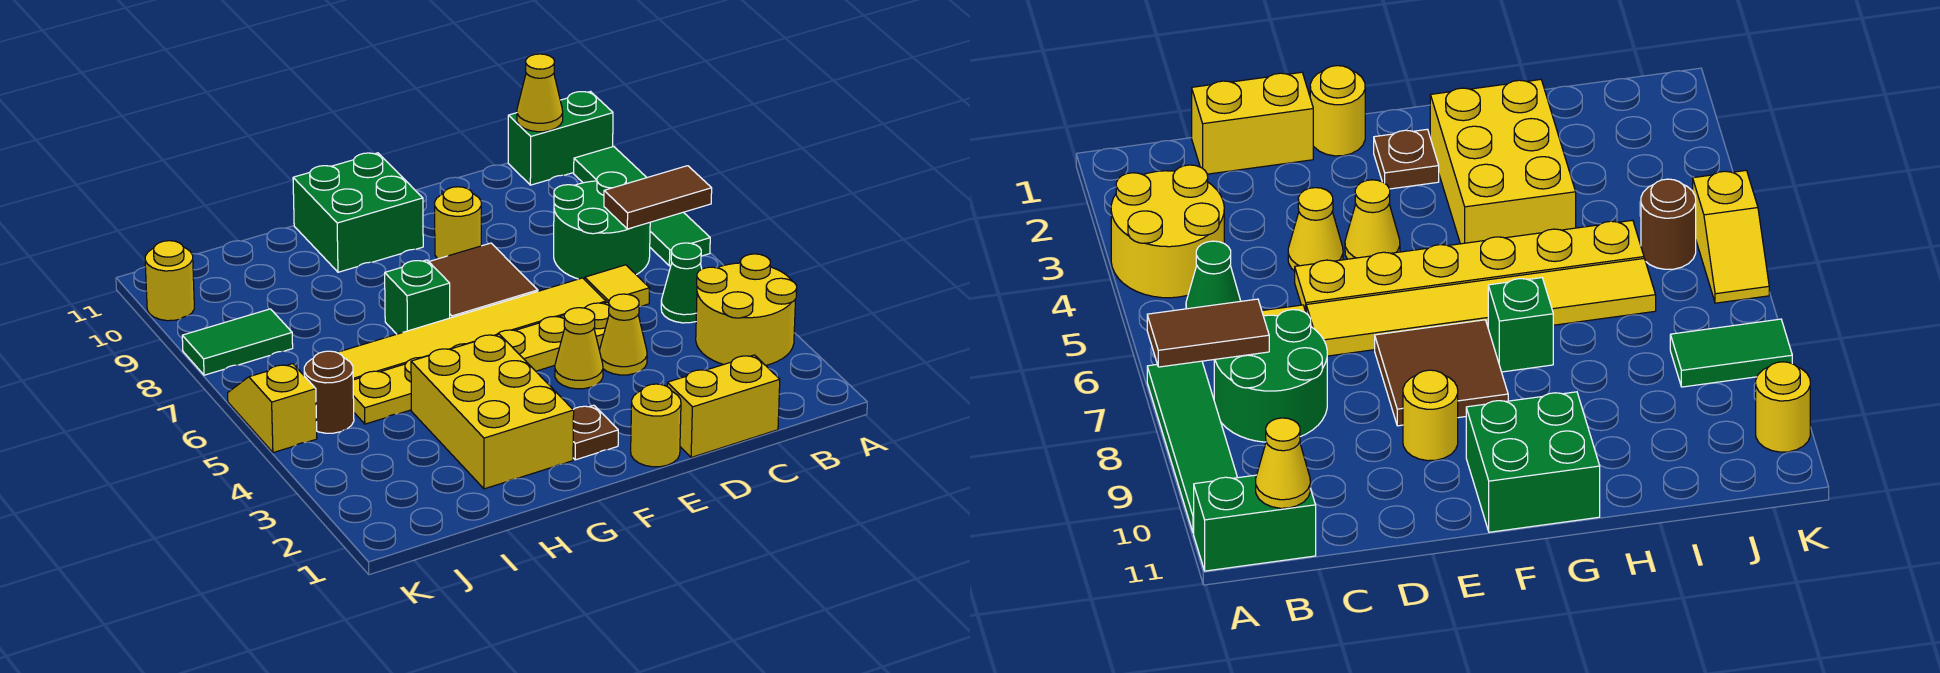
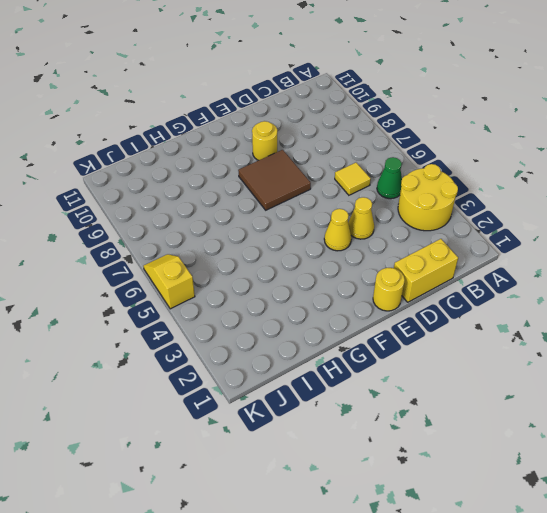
none -> green 1x4 tile [574,147,710,266]
none -> green 1x2 brick [508,92,613,185]
none -> green 2x2 round brick [554,172,650,280]

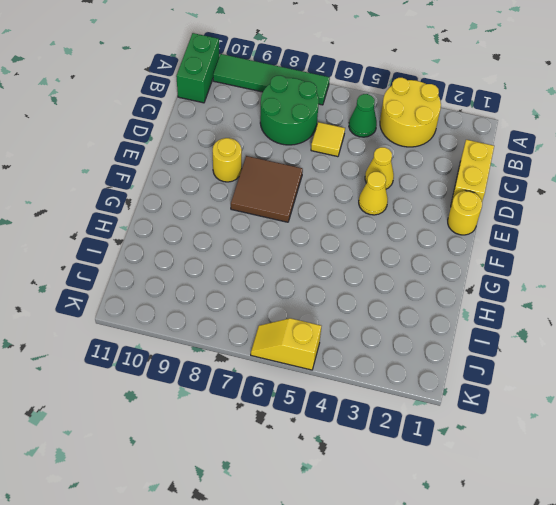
none -> yellow 1x6 plate [353,302,609,424]
none -> yellow 1x6 tile [337,278,606,380]
none -> brown 1x1 plate [573,405,618,460]

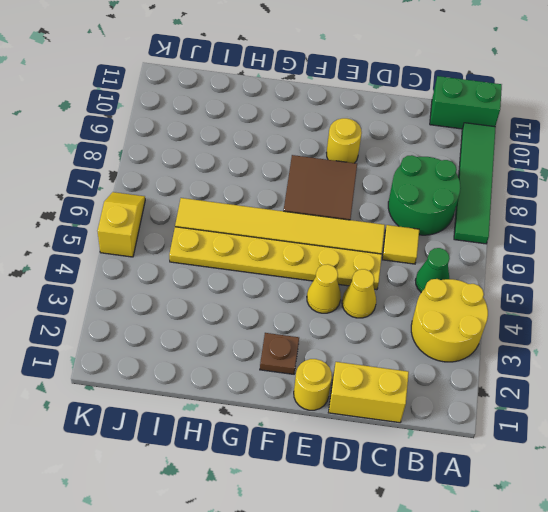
none -> green 2x2 brick [293,153,423,272]
none -> yellow 2x3 brick [411,334,574,489]
none -> green 1x1 brick [385,260,450,334]

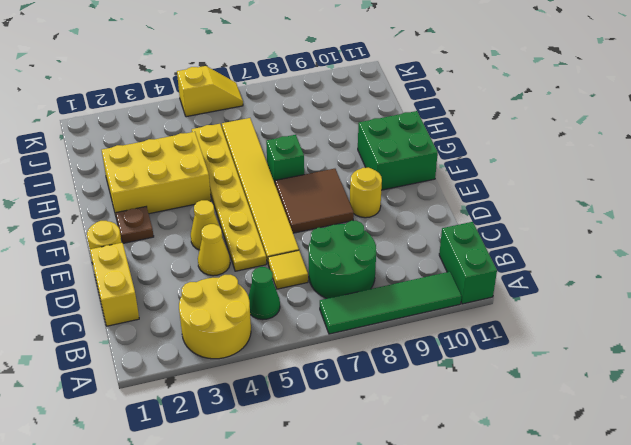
none -> brown 1x1 round brick [304,351,354,433]
none -> green 1x2 tile [182,309,293,375]
none -> yellow 1x1 round brick [145,241,194,321]

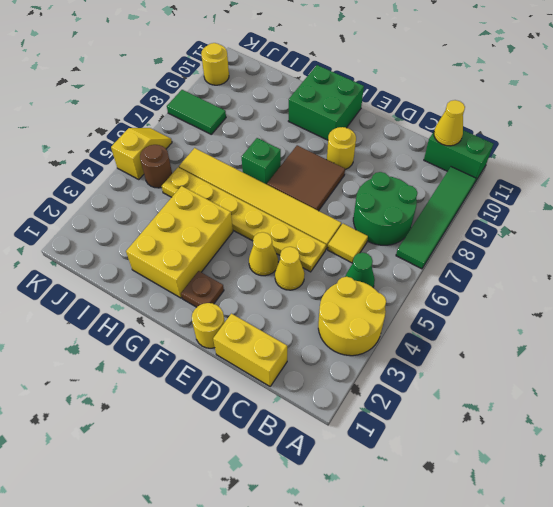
none -> brown 1x2 tile [604,166,712,229]

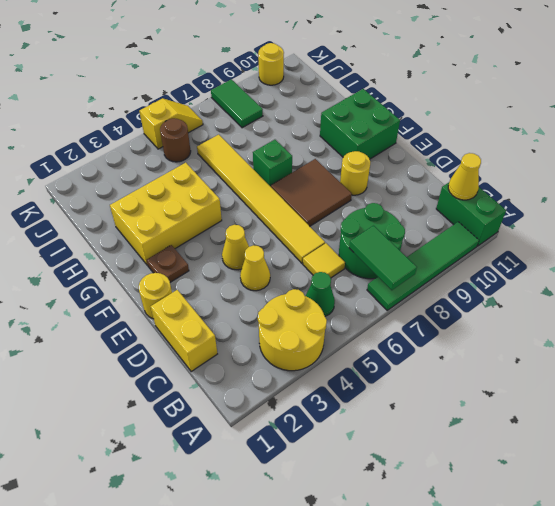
green 1x2 tile [349,226,417,290] -> brown 1x2 tile [604,166,712,229]
none -> yellow 1x6 plate [353,302,609,424]

